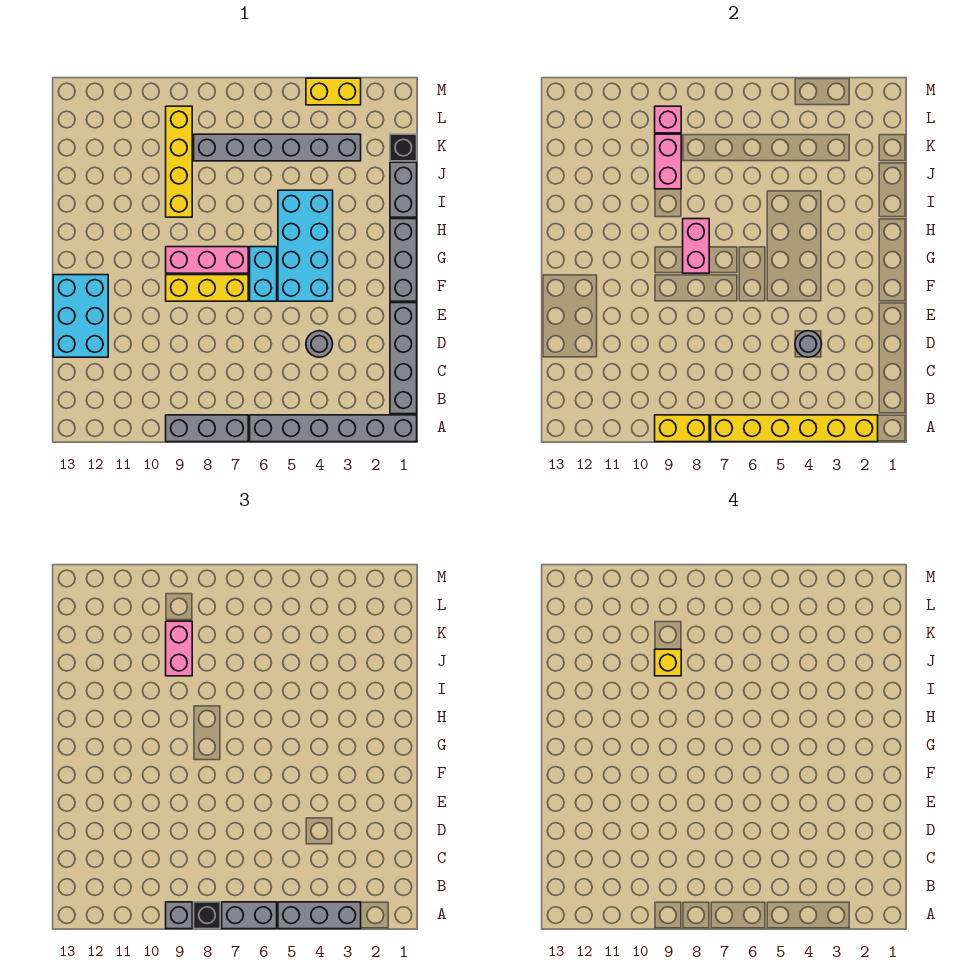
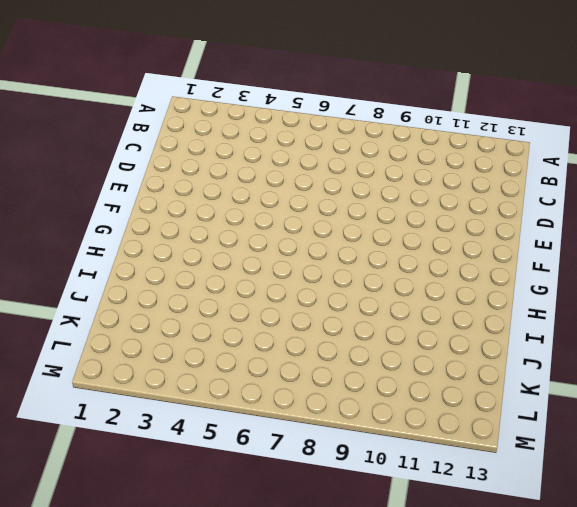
none -> grey 1x6 brick [250,415,417,442]
none -> grey 1x3 brick [166,415,248,442]
none -> grey 1x4 brick [390,303,417,414]

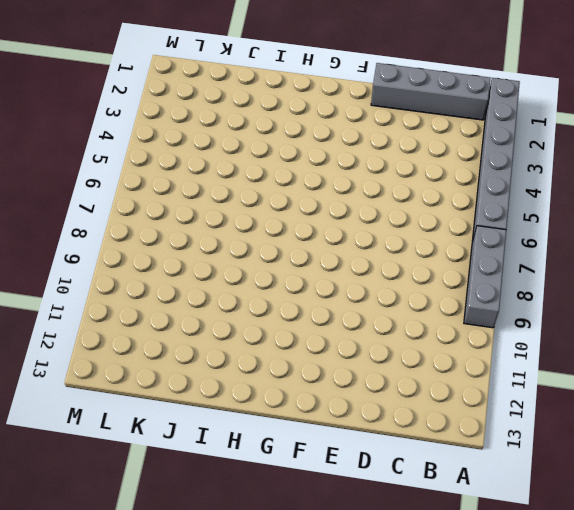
none -> grey 1x1 round brick [306,331,333,357]
none -> cyan 2x3 brick [53,275,108,357]
none -> grey 1x3 brick [390,219,417,301]

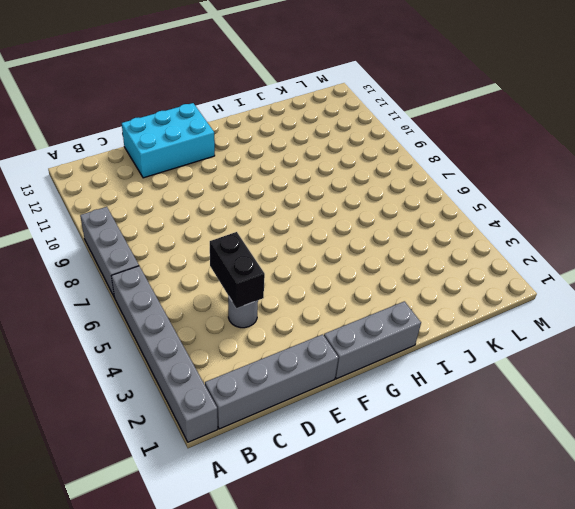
black 1x2 brick [210,232,265,308] -> grey 1x1 round brick [795,331,822,357]
none -> cyan 2x4 brick [278,190,333,301]
none -> cyan 1x2 brick [250,247,277,301]
none -> yellow 1x3 brick [166,275,248,301]

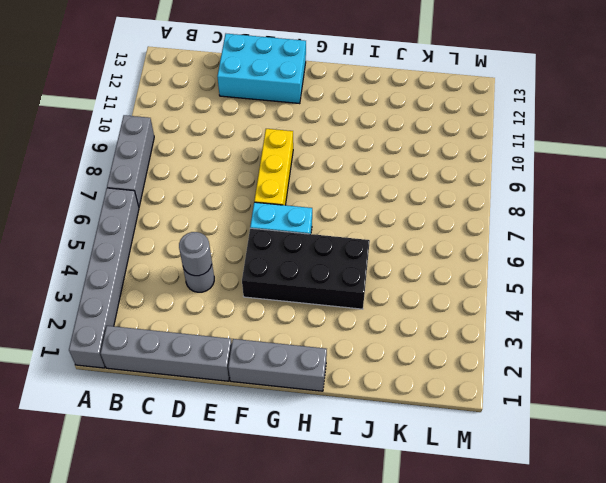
black 2x4 brick [242,228,370,309] -> cyan 2x4 brick [278,190,333,301]
none -> pink 1x3 brick [166,247,248,273]
none -> grey 1x2 brick [390,162,417,217]
none -> yellow 1x4 brick [166,106,192,217]

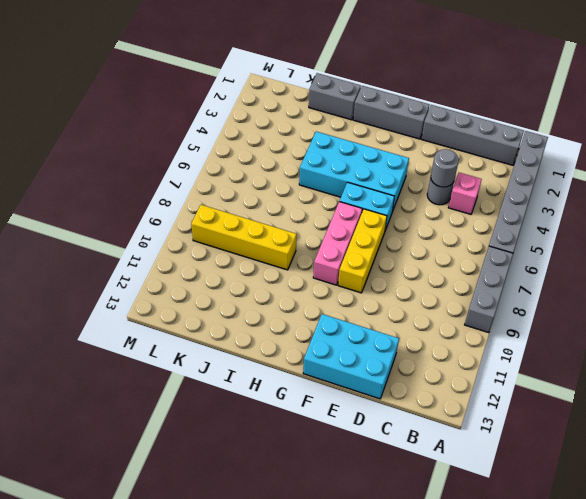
pink 1x1 brick [448,173,482,214] -> pink 1x1 brick moved to [655,106,681,133]
none -> black 1x1 brick [390,134,417,161]
none -> grey 1x6 brick [194,134,361,161]
none -> yellow 1x2 brick [306,78,361,105]

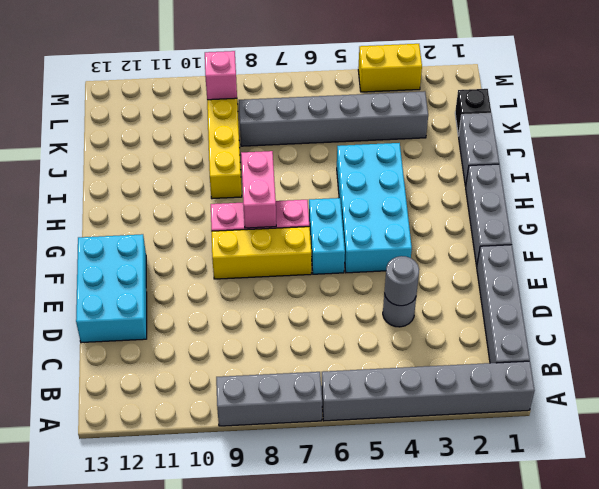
none -> yellow 1x6 brick [711,415,878,442]
none -> yellow 1x2 brick [655,415,709,442]
none -> pink 1x2 brick [655,134,681,189]

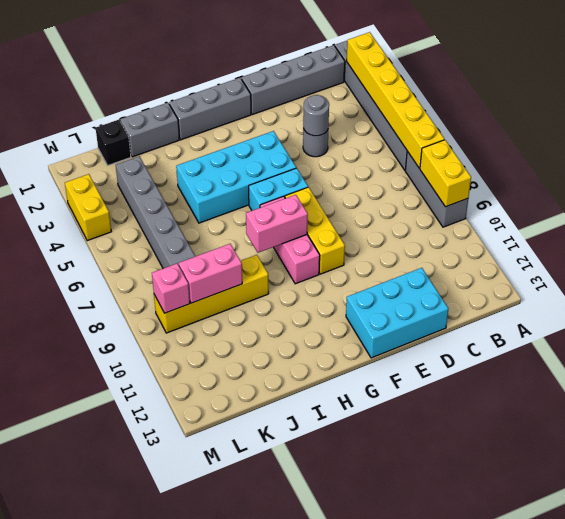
none -> grey 1x3 brick [278,902,361,929]
none -> grey 1x2 brick [222,902,277,929]
none -> black 1x1 brick [194,902,220,929]

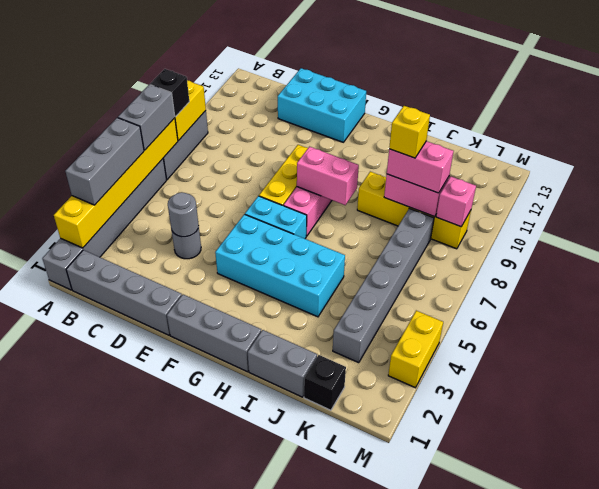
none -> grey 1x1 brick [166,902,192,929]

